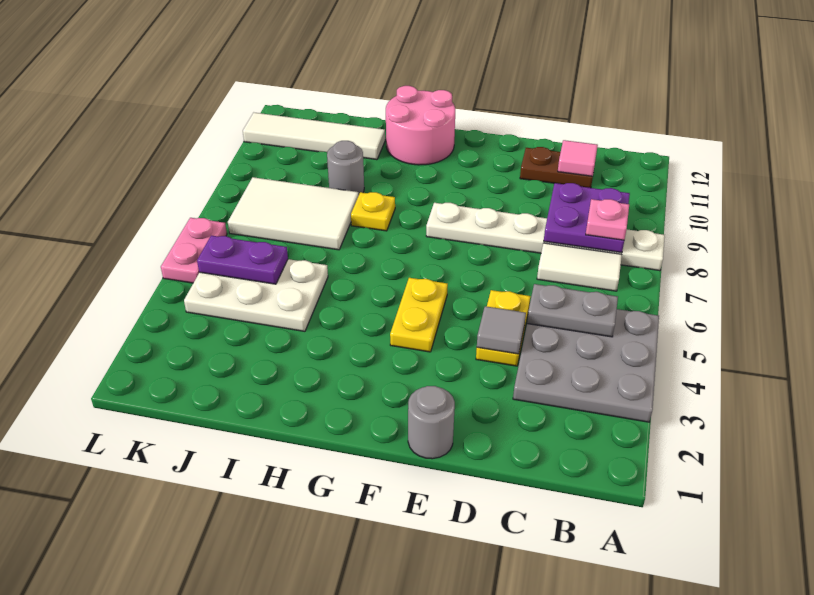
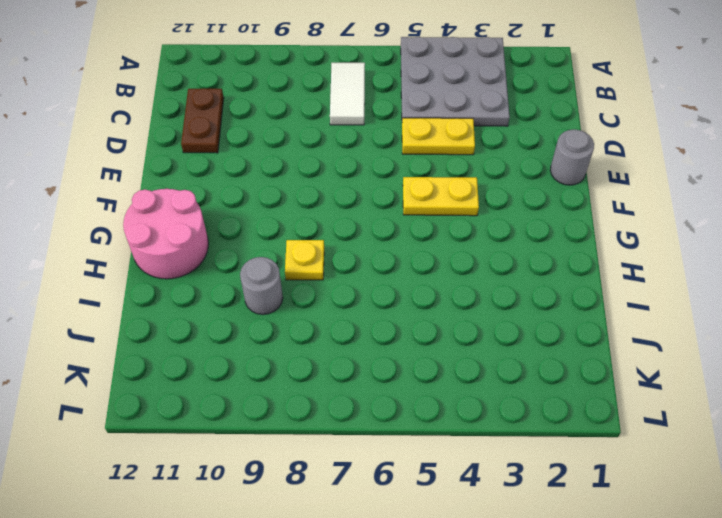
none -> white 1x6 plate [426,203,665,271]
none -> white 2x3 plate [184,259,328,331]
none -> white 2x3 tile [228,177,359,250]

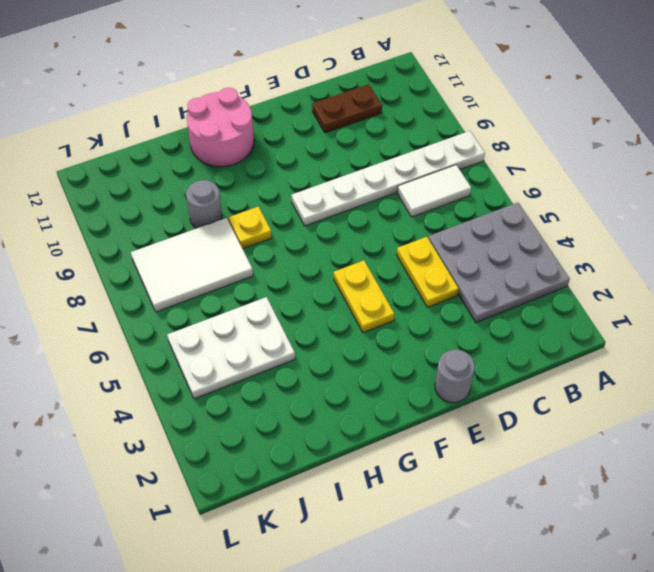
none -> white 1x4 tile [243,113,385,160]
none -> pink 1x2 plate [161,218,227,283]
none -> grey 1x2 plate [527,284,618,337]

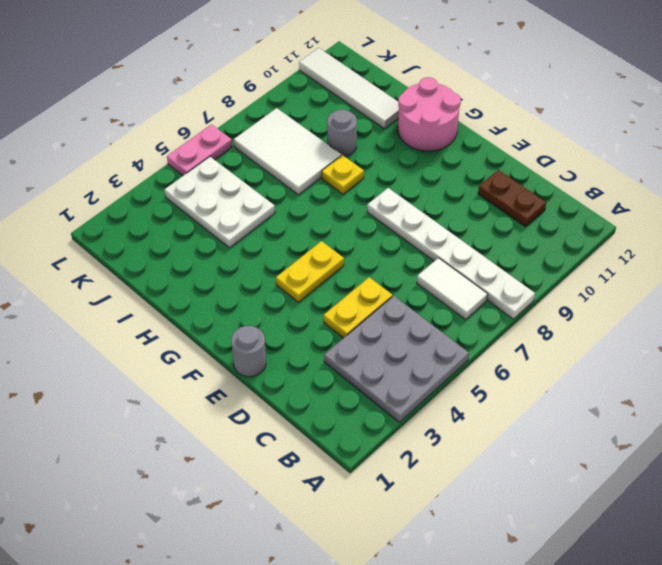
none -> grey 1x2 plate [527,284,618,337]
none -> purple 2x2 plate [544,183,630,253]
none -> pink 1x1 tile [558,140,598,177]

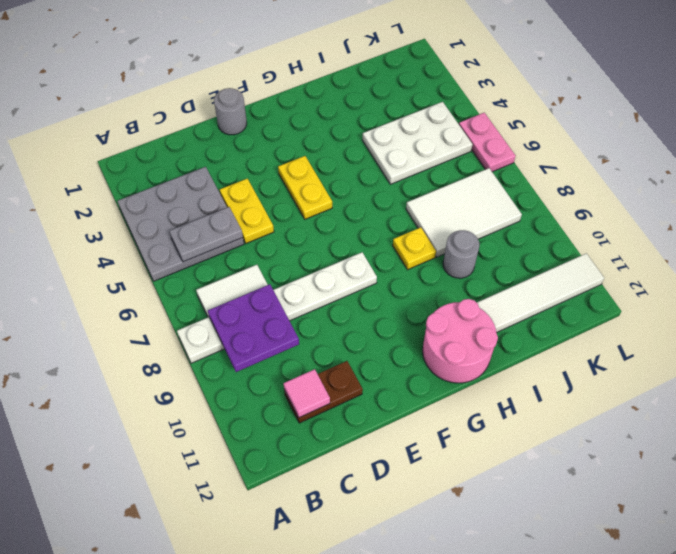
none -> grey 1x1 tile [477,306,526,354]
none -> purple 1x2 plate [197,236,288,284]
none -> pink 1x1 plate [586,199,629,240]

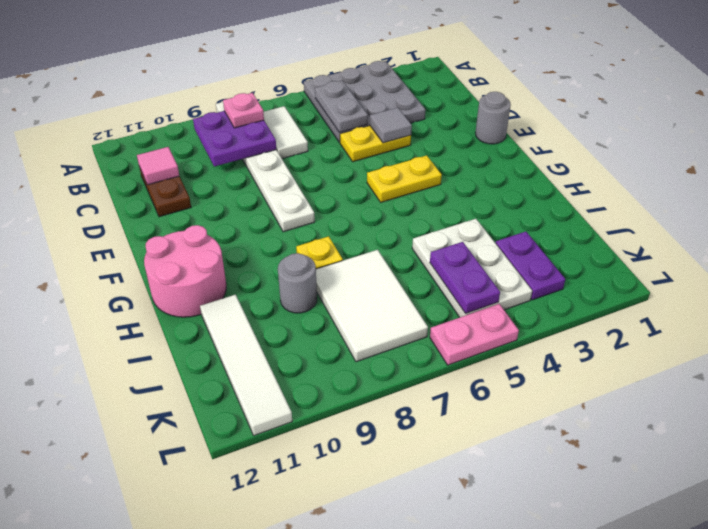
purple 1x2 plate [496,232,565,300] -> none

